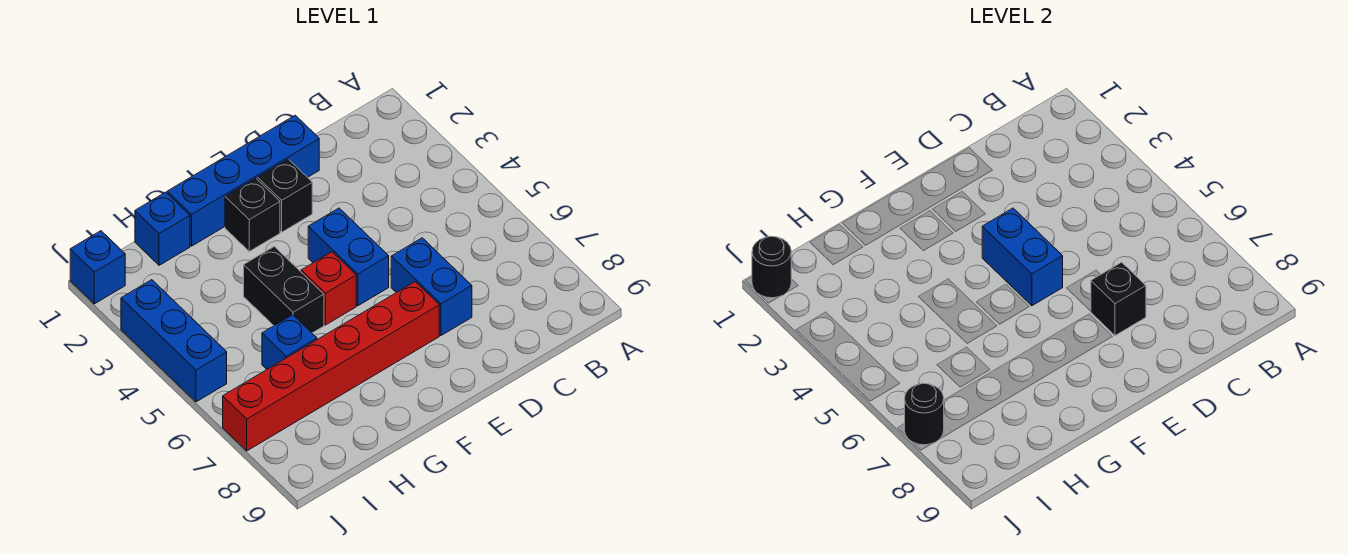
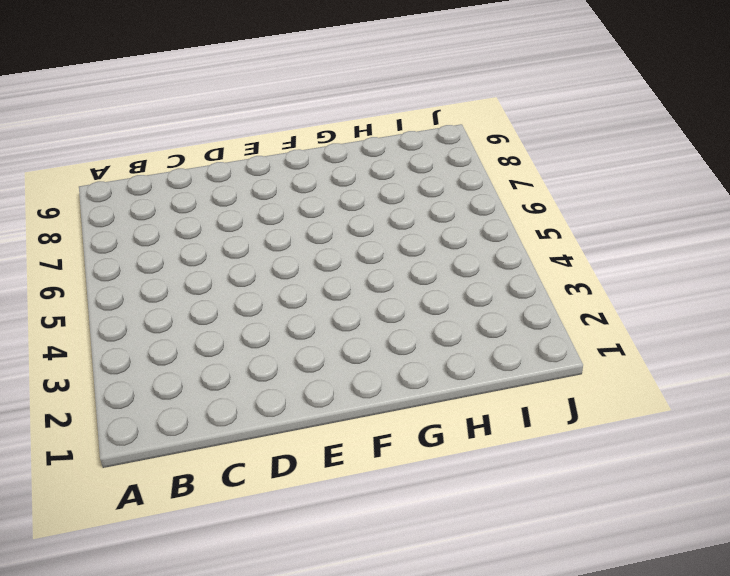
none -> blue 1x4 brick [167,115,319,246]
none -> blue 1x2 brick [391,238,472,335]
none -> black 1x1 brick [257,159,312,232]

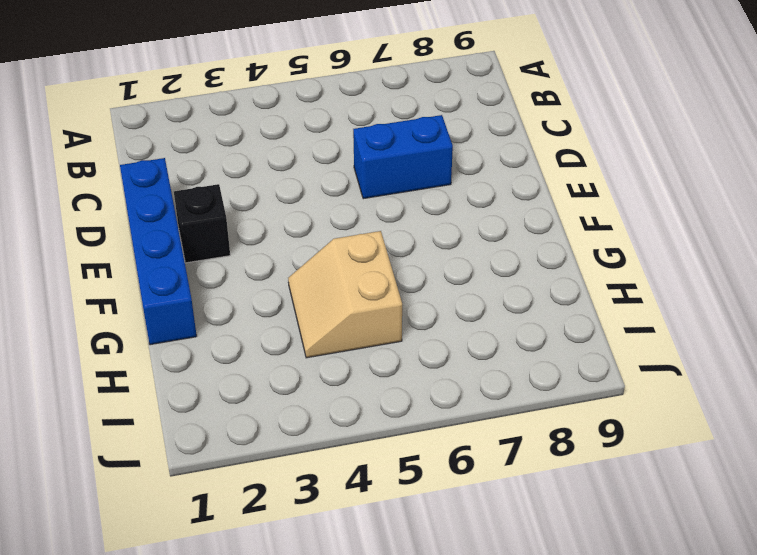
tan 2x2 slope [288,231,402,358] -> black 1x2 brick [244,246,324,333]
none -> blue 1x2 brick [308,208,389,306]
none -> red 1x6 brick [223,282,439,451]
none -> black 1x1 brick [225,178,280,251]

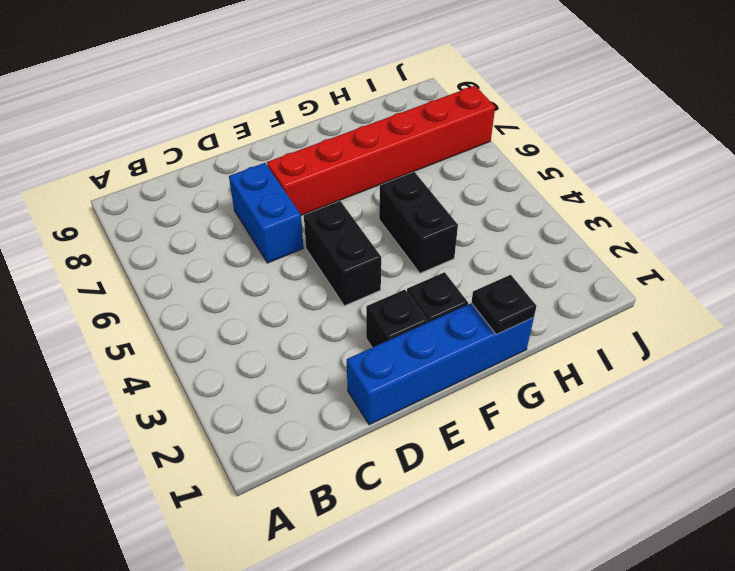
black 1x2 brick [304,201,381,306] -> blue 1x2 brick [308,208,389,306]
black 1x1 plate [471,275,536,335] -> none
none -> red 1x1 brick [301,252,356,325]
none -> blue 1x1 brick [135,192,190,265]
none -> blue 1x1 brick [262,315,317,369]

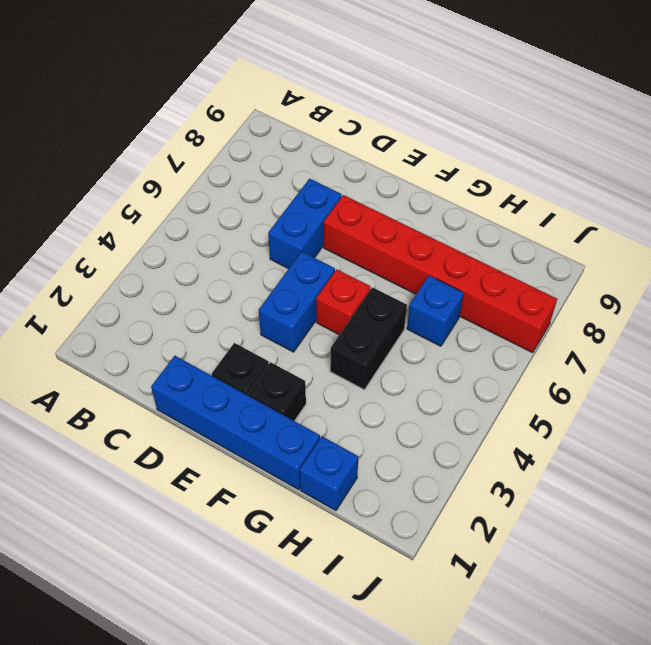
none -> blue 1x1 brick [70,231,125,304]
none -> blue 1x3 brick [121,280,227,402]
none -> black 1x1 brick [1091,262,1146,335]

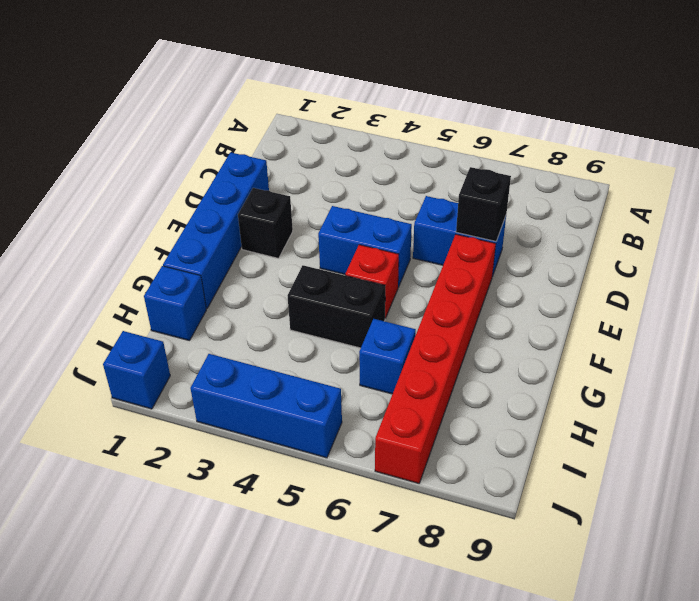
none -> black 1x1 brick [225,178,280,251]
none -> blue 1x2 brick [982,208,1063,306]
none -> black 1x1 round brick [752,236,791,298]

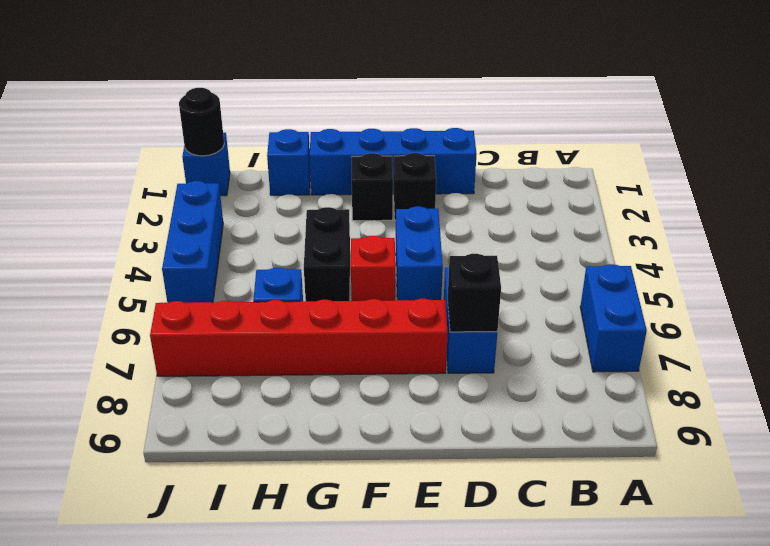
blue 1x2 brick [580,264,647,372] -> blue 1x2 brick moved to [982,208,1063,306]
none -> black 1x1 round brick [905,383,944,445]

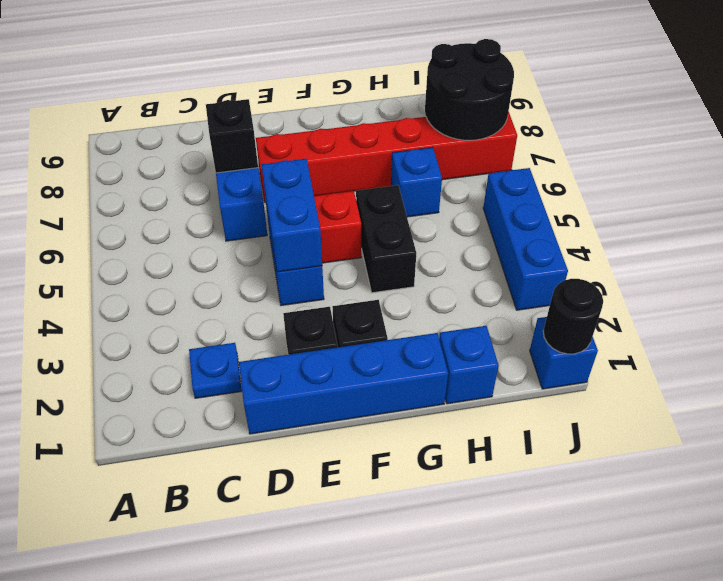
blue 1x1 plate [189,343,242,398] -> none
black 2x2 round brick [425,39,514,140] -> black 1x1 round brick [905,383,944,445]

